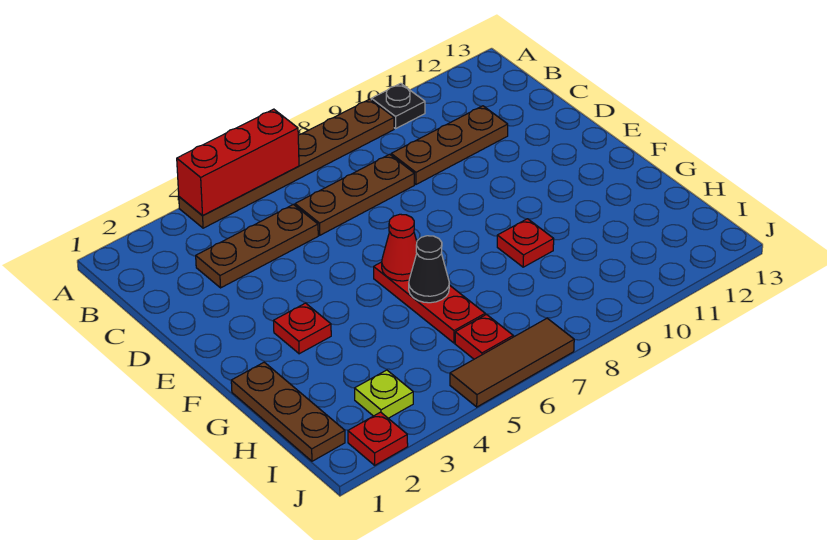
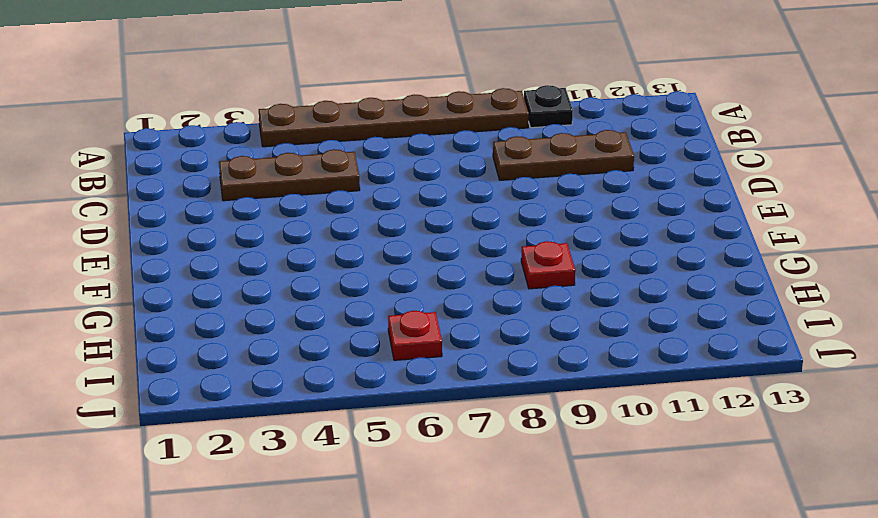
none -> brown 1x3 plate [295,154,414,235]
none -> red 1x1 plate [273,303,331,354]
none -> red 1x3 plate [374,262,485,343]

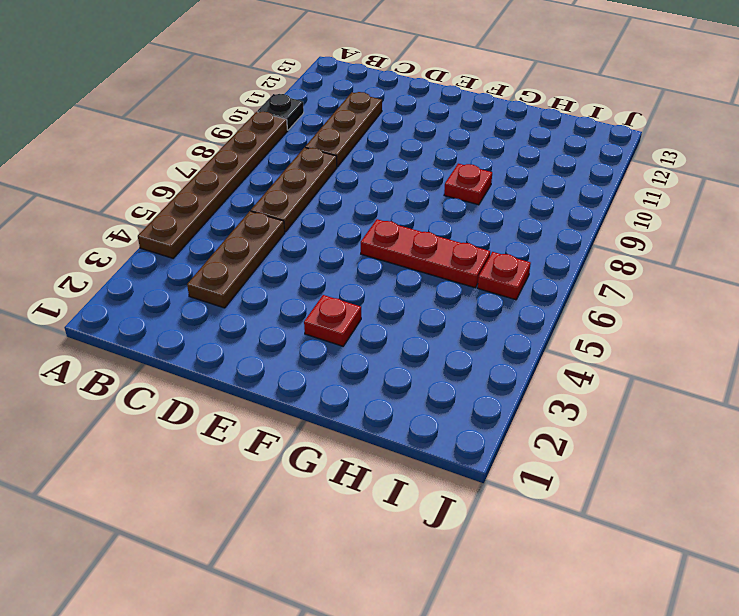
none -> brown 1x3 plate [231,362,345,461]
none -> lime 1x1 plate [355,370,413,418]
none -> red 1x1 plate [348,412,408,465]

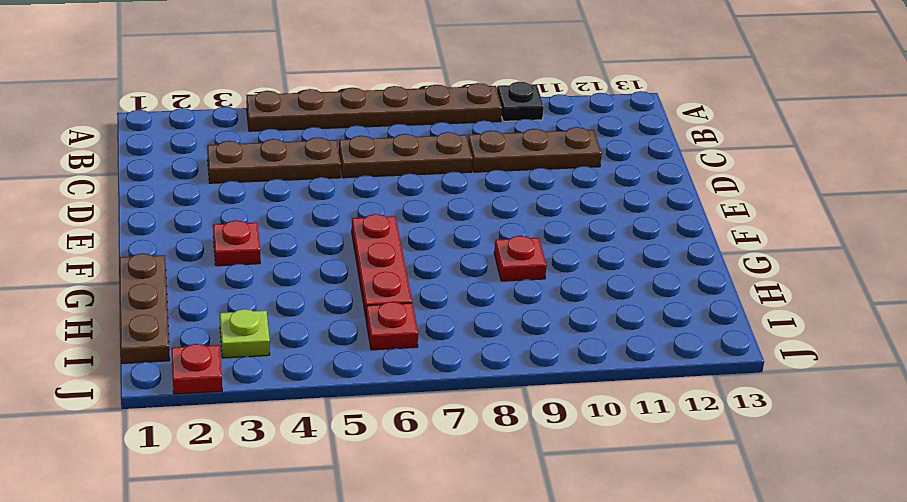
none -> brown 1x3 tile [450,318,574,407]
none -> red 1x3 brick [177,109,299,216]
none -> red 1x1 cone [382,214,417,281]

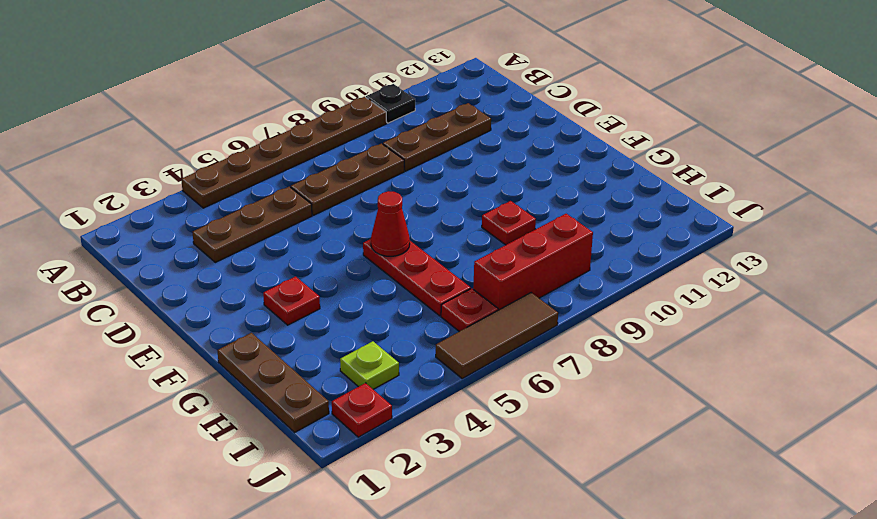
red 1x3 brick [473,214,593,310] -> red 1x3 brick moved to [177,109,299,216]
none -> black 1x1 cone [409,236,449,303]

